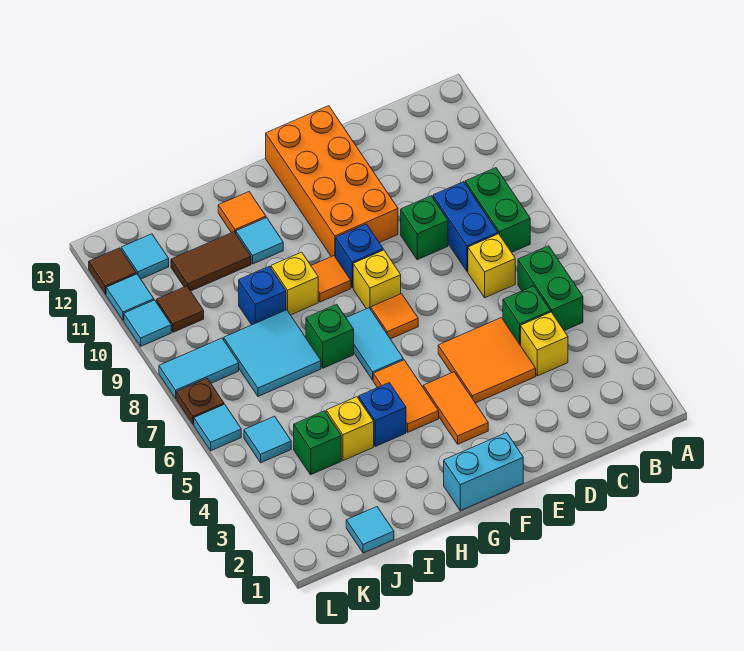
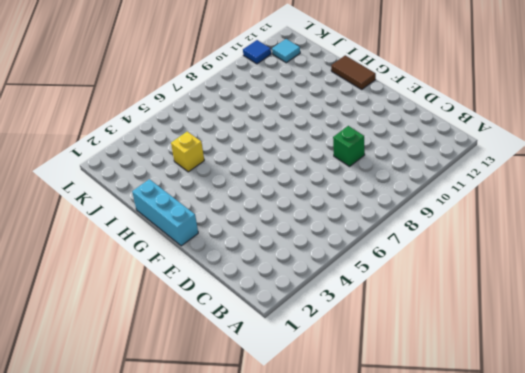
cyan 1x3 brick [132,179,198,246] -> cyan 1x2 brick [444,433,523,511]
brown 1x2 tile [331,55,376,89] -> brown 1x2 tile moved to [171,232,251,291]
blue 1x1 tile [243,40,271,64] -> cyan 1x1 tile [106,274,154,320]
none -> green 1x2 brick [518,246,583,331]
none -> green 1x2 brick [465,168,530,252]
none -> yellow 1x1 brick [521,312,568,376]
none -> green 1x1 brick [503,286,551,346]

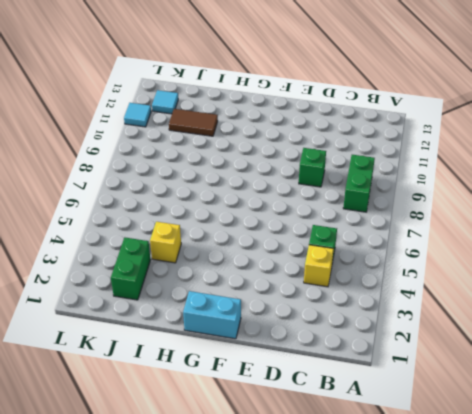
green 1x2 brick [111,238,150,300] -> green 1x2 brick moved to [518,246,583,331]
none -> yellow 1x1 brick [468,234,515,298]
none -> blue 1x2 brick [433,182,498,272]
none -> orange 2x2 tile [438,318,536,403]
none -> orange 2x4 brick [266,106,398,257]

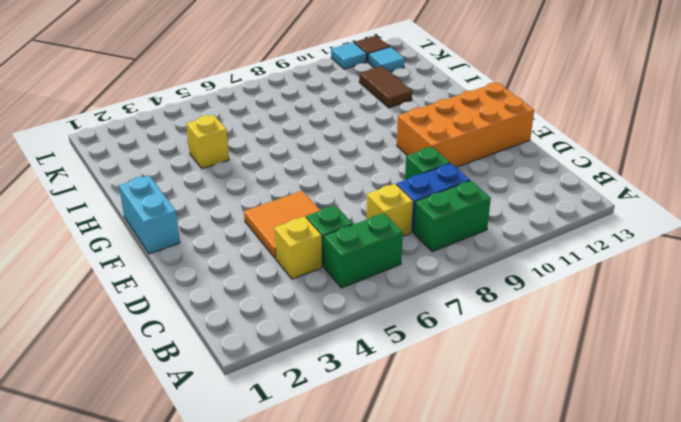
none -> orange 1x2 tile [423,372,488,444]
none -> orange 1x1 tile [371,294,418,339]
none -> yellow 1x1 brick [353,250,401,309]
none -> blue 1x1 brick [336,224,383,288]

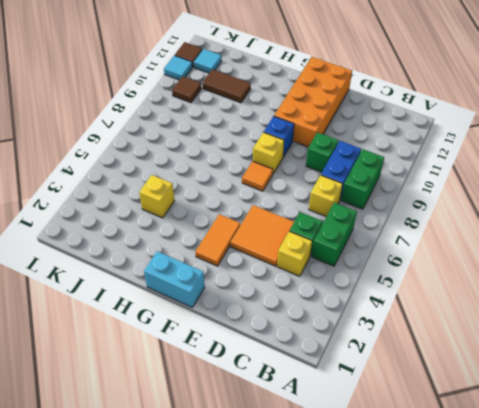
none -> orange 1x2 tile [373,360,439,432]
none -> cyan 1x2 tile [346,308,403,380]
none -> orange 1x1 tile [311,256,351,302]
none -> blue 1x1 brick [359,383,406,446]

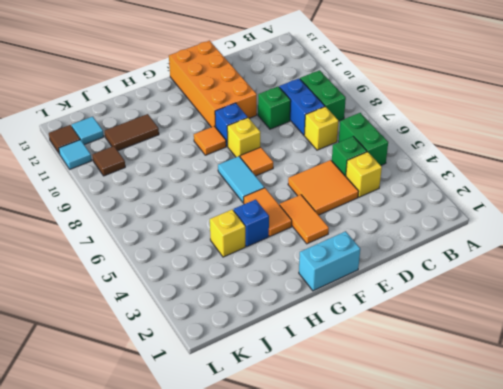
none -> green 1x1 brick [306,304,354,368]
none -> yellow 1x1 brick [271,252,318,315]
none -> cyan 1x1 tile [236,218,283,264]
none -> orange 1x1 tile [218,192,266,233]

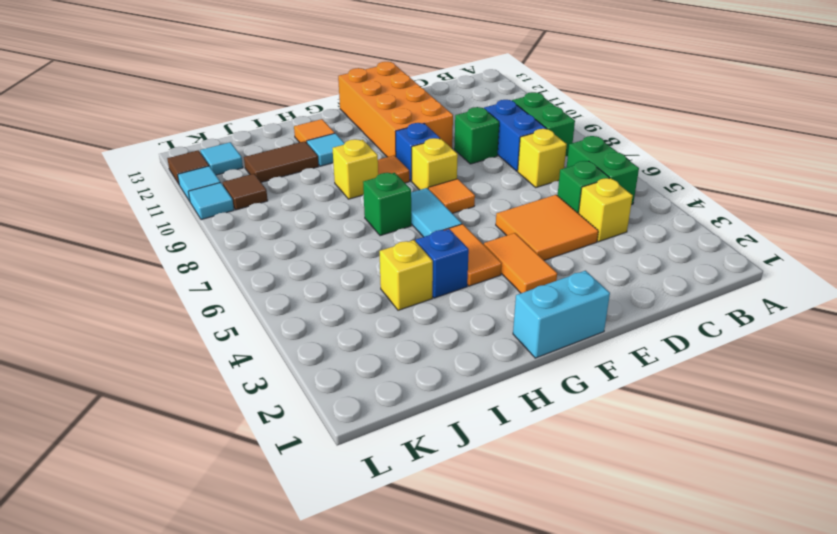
none -> cyan 2x2 tile [224,310,321,396]
none -> blue 1x1 brick [239,267,286,325]
none -> cyan 1x1 tile [346,507,394,553]
none -> green 1x1 brick [294,411,341,475]

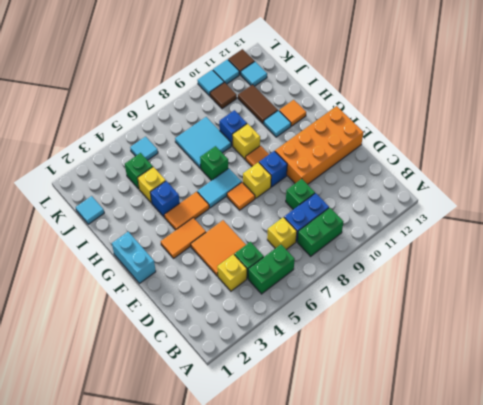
none -> cyan 1x2 tile [159,338,239,398]
none -> cyan 1x1 tile [194,404,241,451]
none -> brown 1x1 plate [176,379,224,425]

